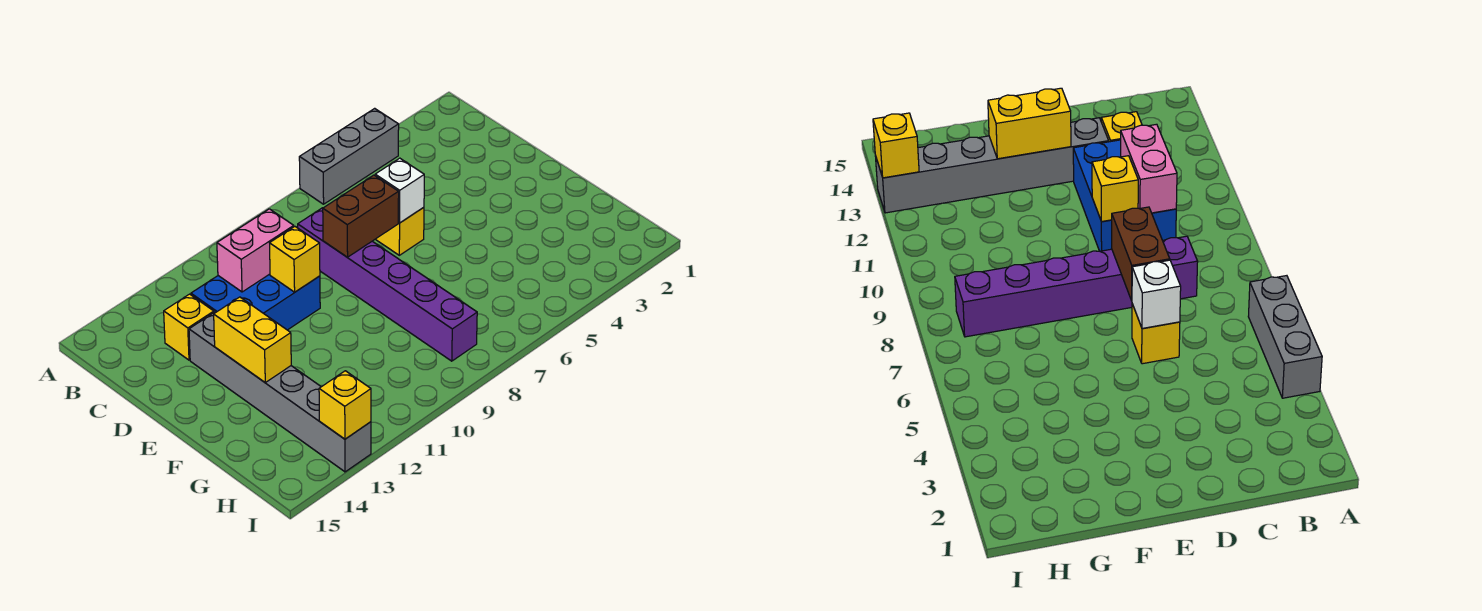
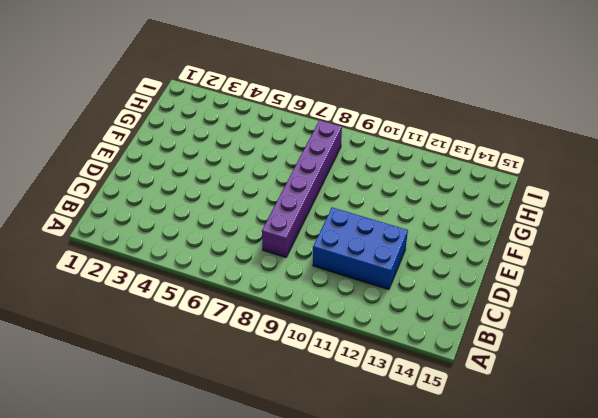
none -> grey 1x3 brick [299,108,399,204]
none -> yellow 1x1 brick [164,294,214,360]
none -> yellow 1x1 brick [376,207,424,255]

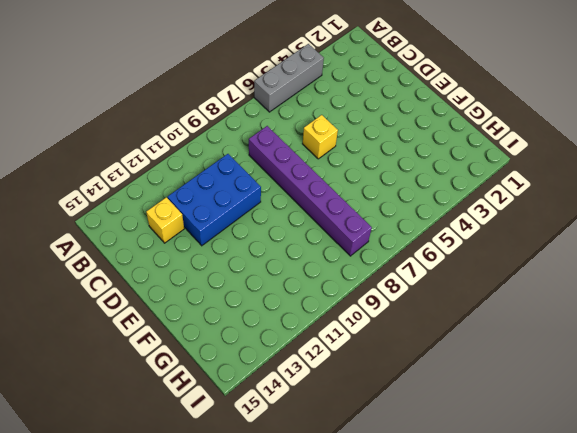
none -> grey 1x6 brick [189,312,371,472]
none -> pink 1x2 brick [217,209,294,292]
none -> white 1x1 brick [375,158,424,223]

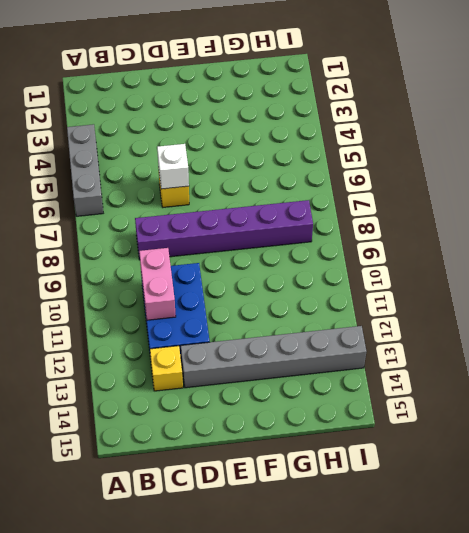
none -> brown 1x2 brick [323,175,399,257]
none -> yellow 1x1 brick [270,227,320,292]
none -> yellow 1x2 brick [214,297,291,382]

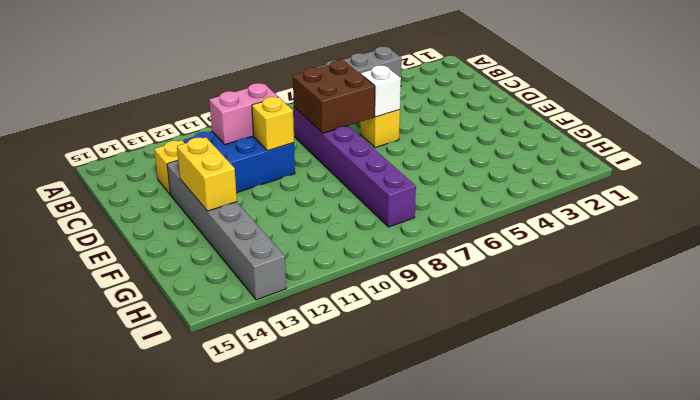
brown 2x2 brick [293,60,375,133] -> brown 1x2 brick [323,175,399,257]
none -> yellow 1x1 brick [319,371,371,439]

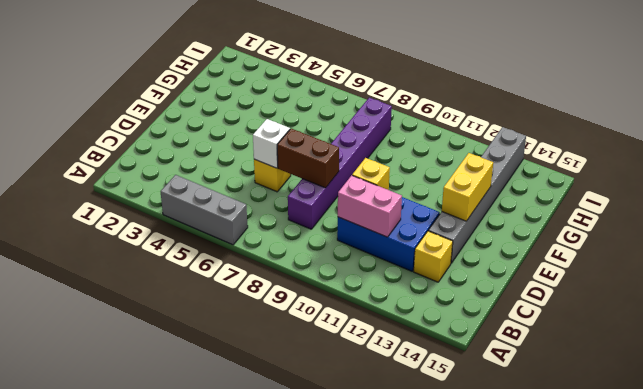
none -> yellow 1x1 brick [319,371,371,439]

